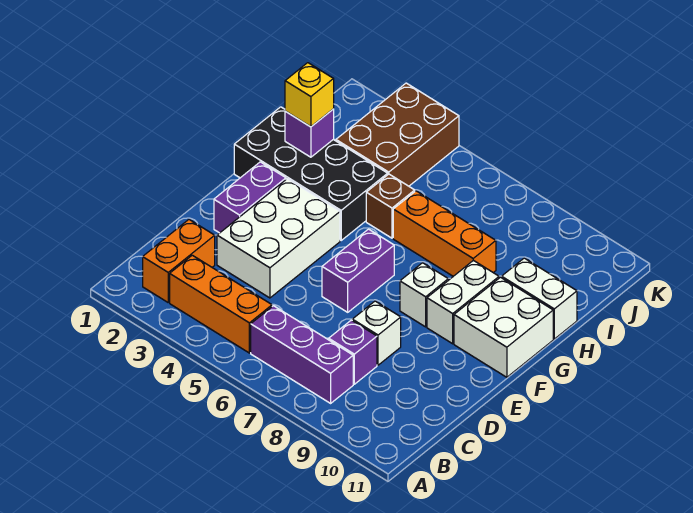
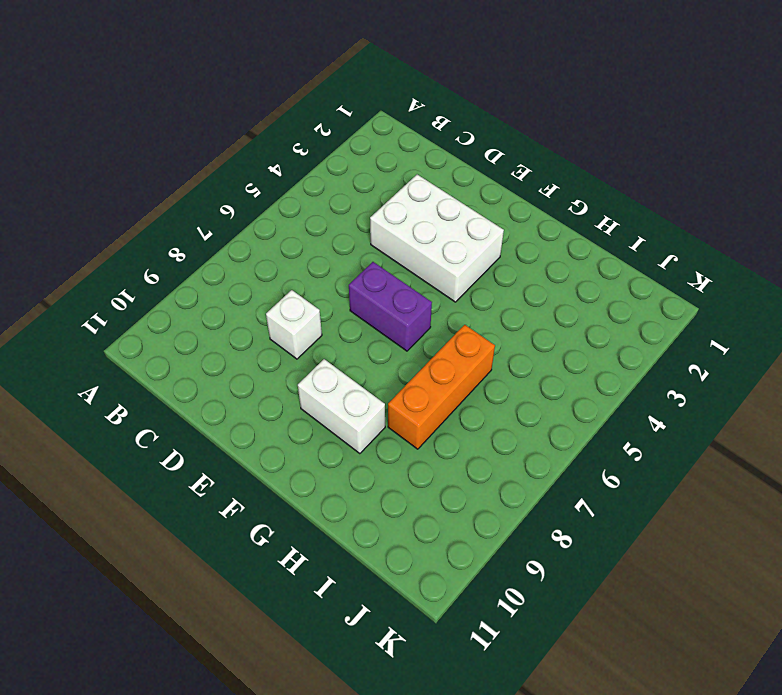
none -> orange 1x2 brick [143,220,215,302]
none -> orange 1x3 brick [170,255,272,353]
none -> purple 1x3 brick [251,306,353,403]

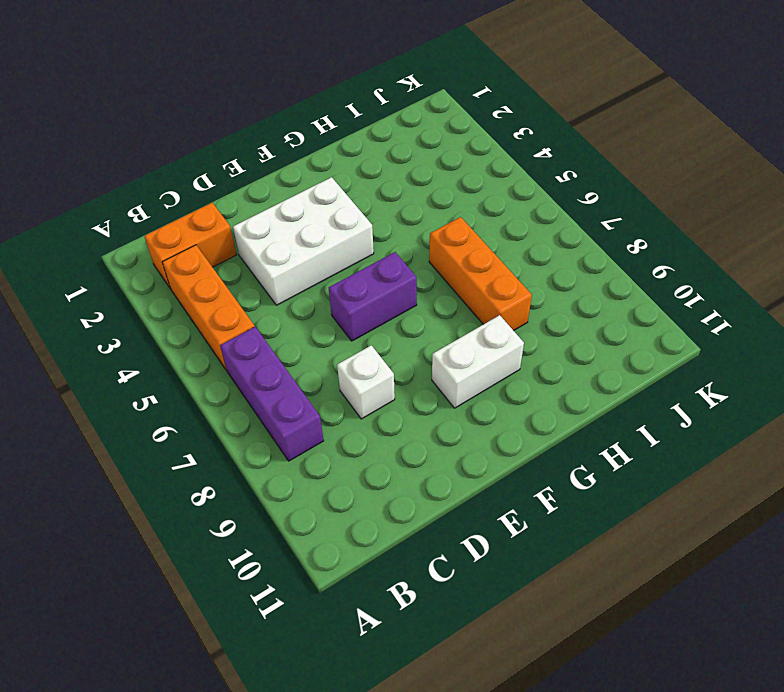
none -> purple 1x1 brick [329,320,377,384]
none -> purple 1x2 brick [214,162,286,233]
none -> white 1x1 brick [400,263,448,327]

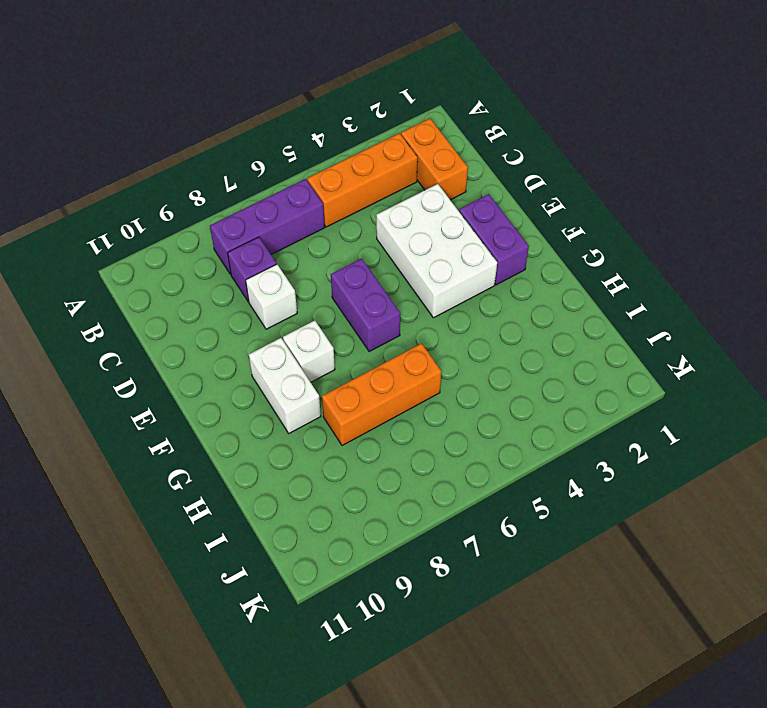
none -> white 2x2 brick [454,277,553,377]
none -> black 2x4 brick [234,107,388,240]
none -> brown 1x1 brick [366,174,415,238]

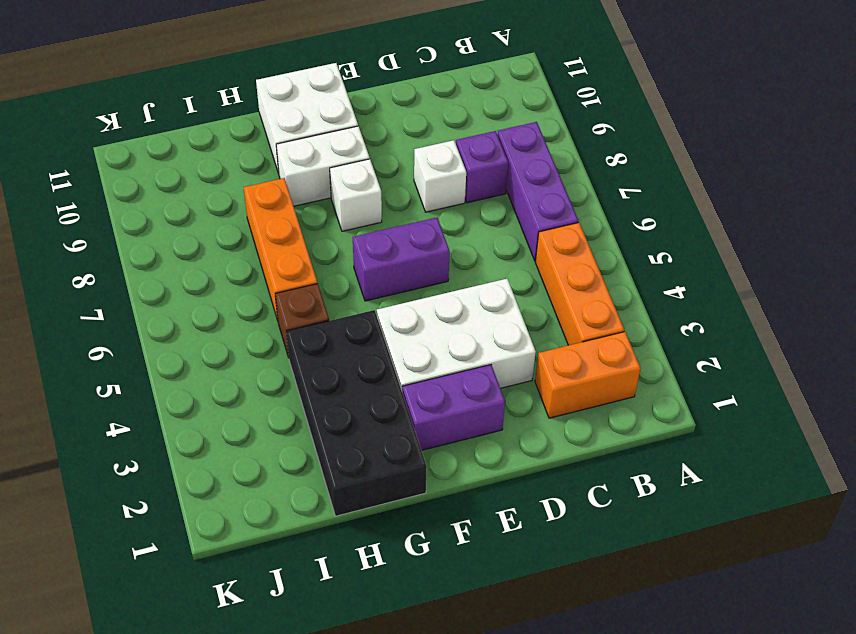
none -> white 1x2 brick [502,258,577,339]
none -> brown 2x3 brick [336,83,459,186]
none -> purple 1x1 brick [285,109,334,157]

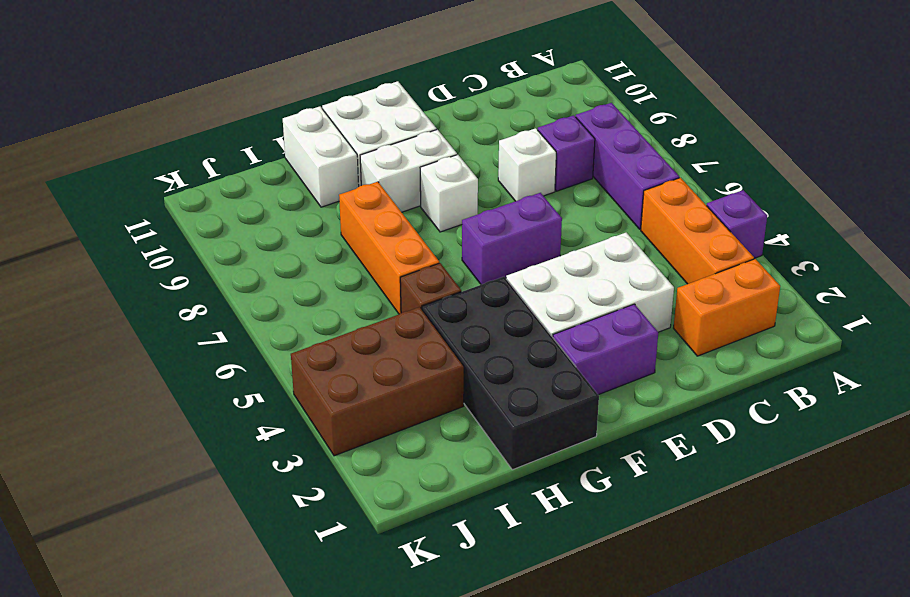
purple 1x1 brick [707,190,767,258] -> purple 1x1 brick moved to [285,109,334,157]
none -> yellow 1x1 brick [285,63,334,127]

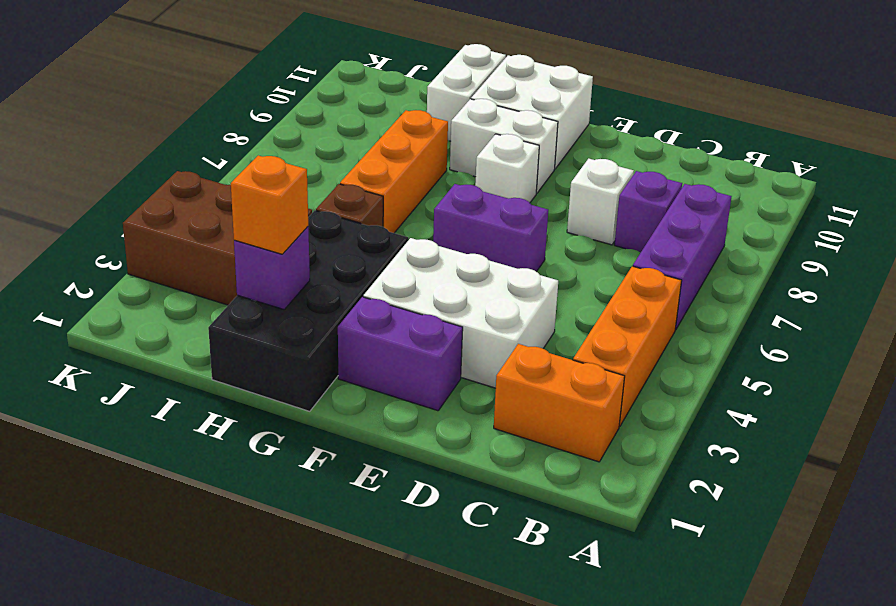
orange 1x1 brick [231,156,308,254] -> yellow 1x1 brick [285,63,334,127]

